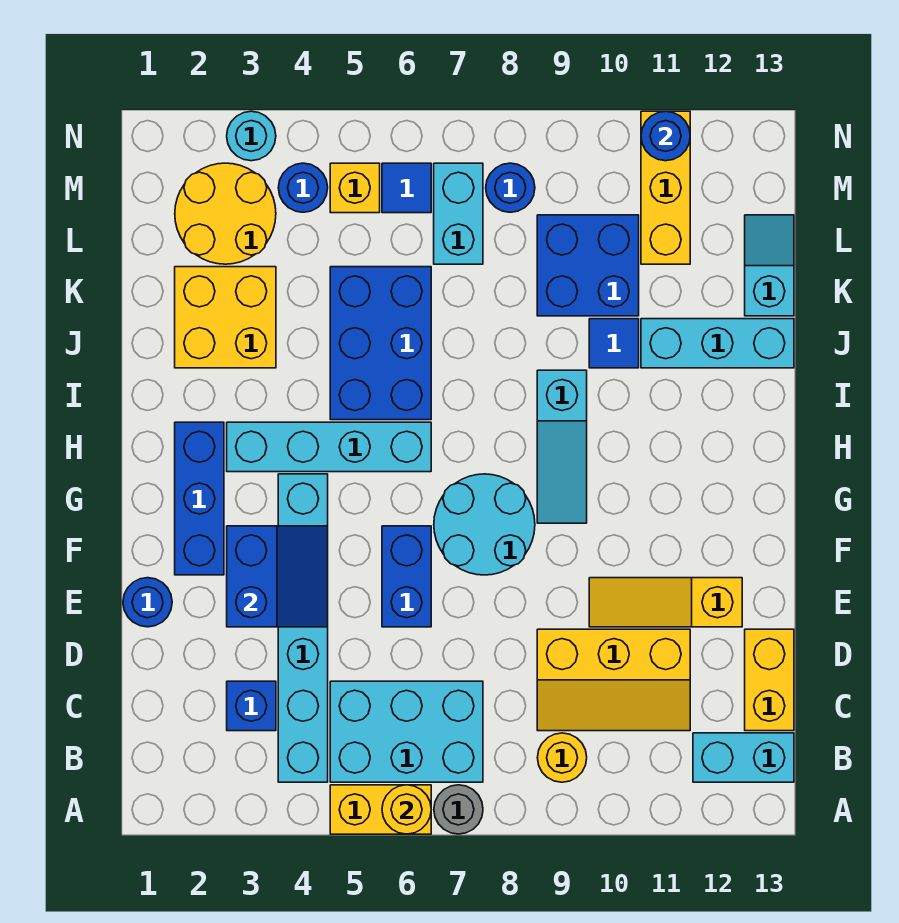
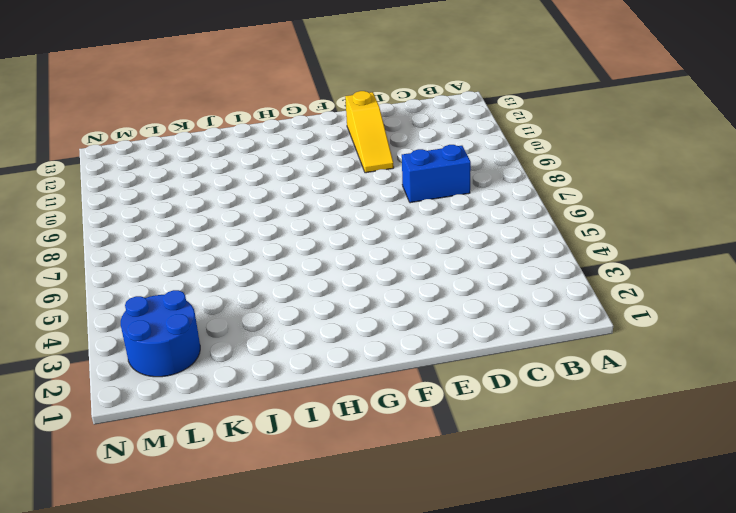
blue 1x2 brick [402,145,471,203] -> blue 1x2 brick moved to [382,526,431,627]
blue 2x2 round brick [121,290,200,377] -> yellow 2x2 round brick [175,163,276,264]
none -> yellow 1x2 brick [330,785,431,834]
none -> grey 1x1 round brick [434,785,483,834]
none -> cyan 1x6 brick [278,474,328,782]
none -> cyan 2x3 brick [330,681,483,782]

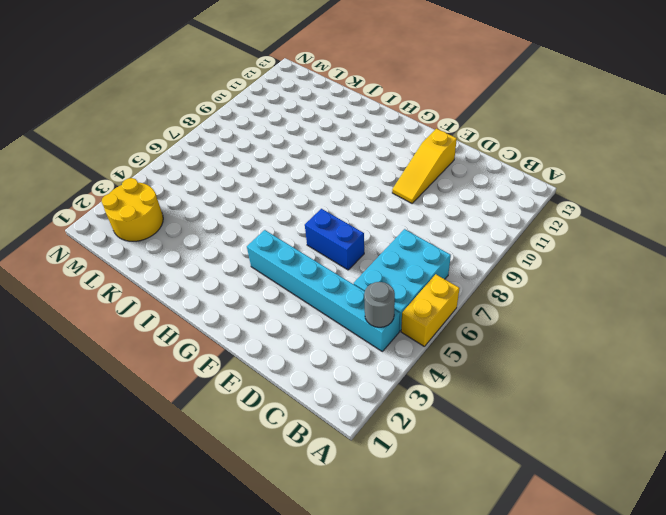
grey 1x1 round brick [364,282,395,327] -> grey 1x1 round brick moved to [434,785,483,834]
none -> yellow 1x1 round brick [537,733,587,782]
none -> cyan 1x2 brick [693,733,794,782]
none -> blue 1x1 brick [227,681,276,731]
none -> yellow 2x3 slope [537,629,690,731]

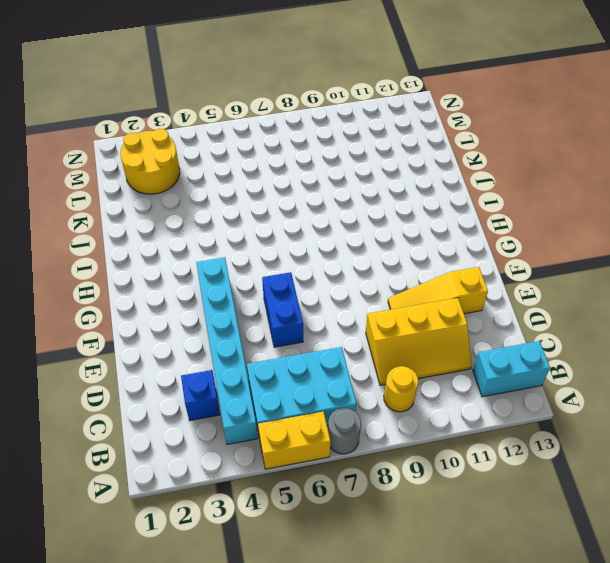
none -> yellow 1x2 brick [745,629,794,731]
none -> blue 1x1 round brick [123,578,172,627]
none -> blue 1x3 brick [175,422,224,575]
none -> cyan 2x2 round brick [434,474,535,575]

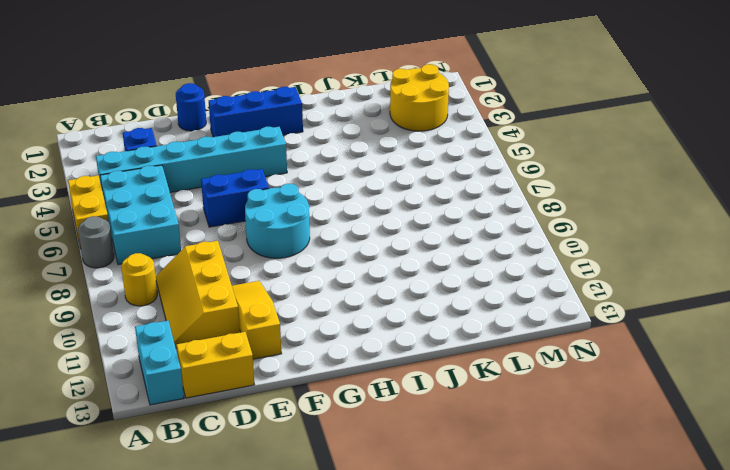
none -> cyan 1x3 slope [537,370,587,523]
none -> cyan 1x4 brick [227,422,431,472]
none -> blue 2x3 brick [330,267,431,420]
none -> yellow 2x2 brick [175,267,276,368]

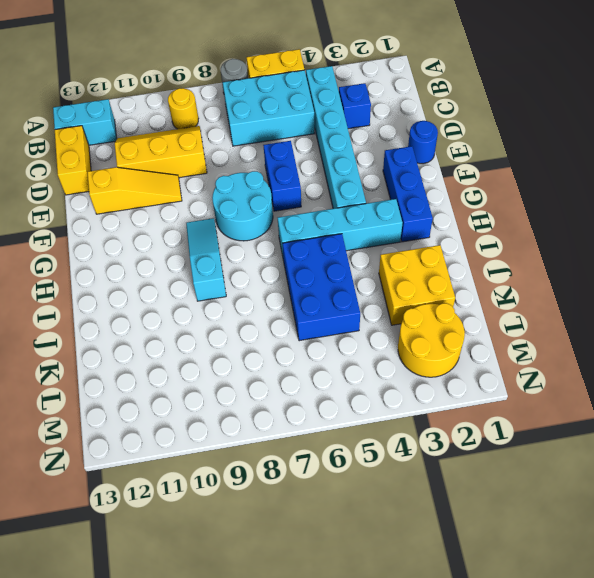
none -> blue 1x1 tile [589,319,639,368]
none -> cyan 1x3 brick [641,319,794,368]
none -> blue 2x2 brick [537,215,639,316]
none -> cyan 1x2 slope [745,215,794,316]

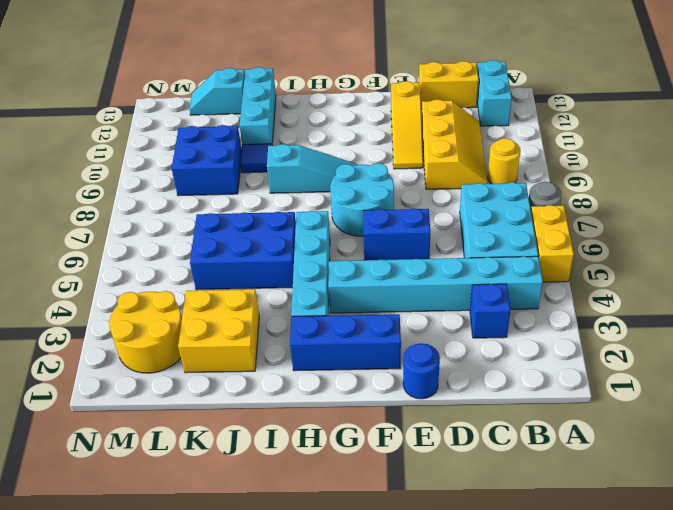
none -> cyan 1x2 brick [434,163,483,264]
none -> yellow 1x3 brick [641,111,690,264]
none -> blue 1x1 round brick [278,163,328,212]
none -> yellow 1x1 brick [330,163,380,213]

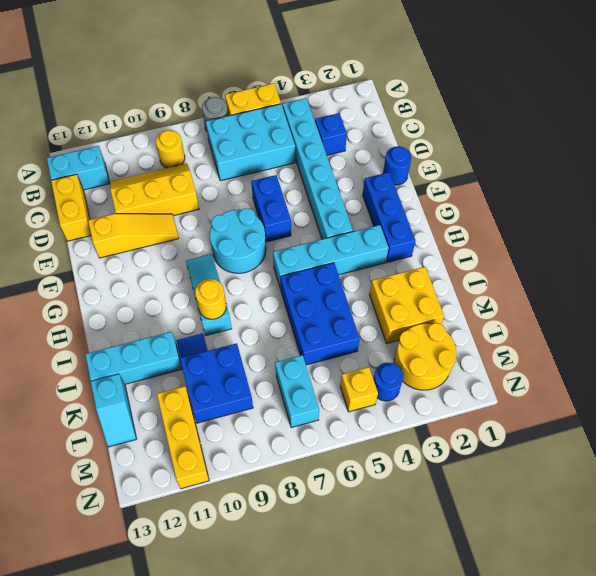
yellow 1x1 round brick [195,279,226,319] -> yellow 1x1 round brick moved to [382,785,431,834]
none -> blue 1x1 tile [382,163,431,213]
none -> blue 1x1 round brick [486,163,535,212]
none -> cyan 1x1 round brick [227,111,276,161]
none -> blue 2x2 slope [227,526,328,627]

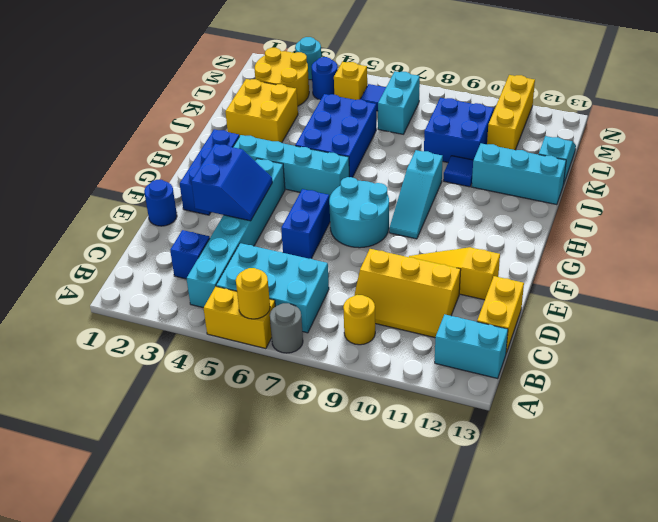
none -> blue 1x1 round brick [486,163,535,212]
none -> blue 1x1 round brick [641,111,690,161]

